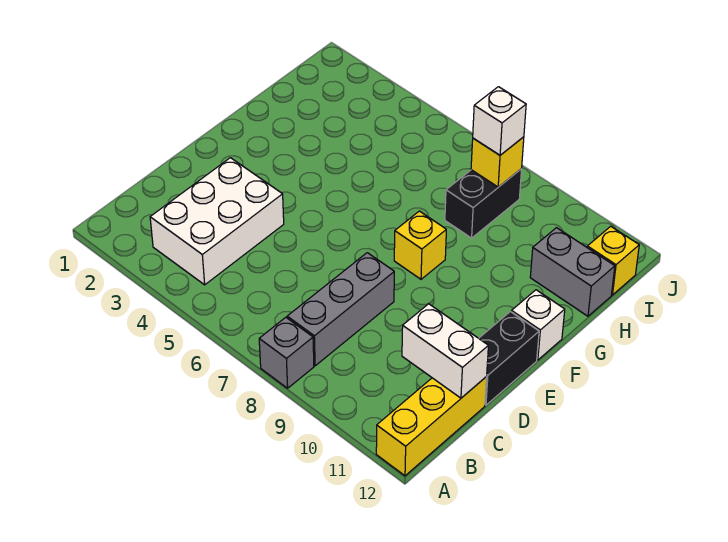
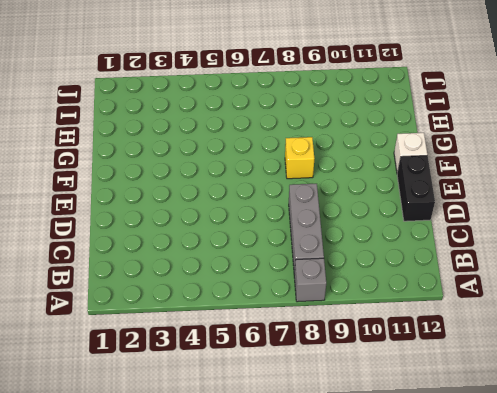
none -> yellow 1x3 brick [376,377,487,476]
none -> white 2x3 brick [150,158,284,285]
none -> black 1x2 brick [445,169,522,238]

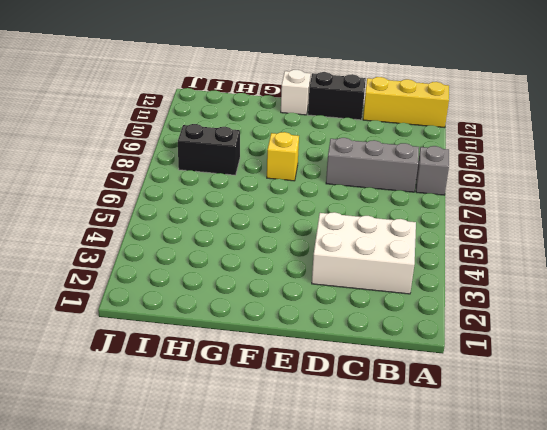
none -> grey 1x2 brick [530,228,615,316]
none -> yellow 1x1 brick [587,226,639,295]
none -> white 1x2 brick [402,304,488,398]

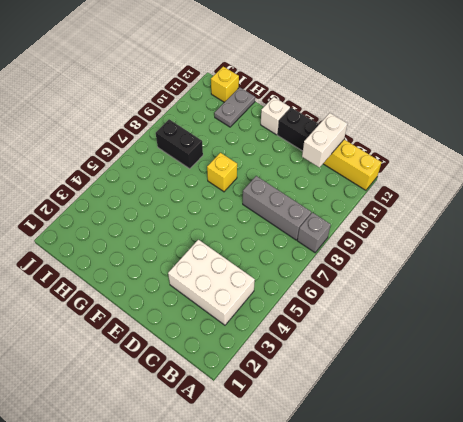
grey 1x2 plate [214,87,255,127] -> grey 1x2 brick [530,228,615,316]
none -> yellow 1x1 brick [471,137,524,187]
none -> white 1x1 brick [473,87,526,155]

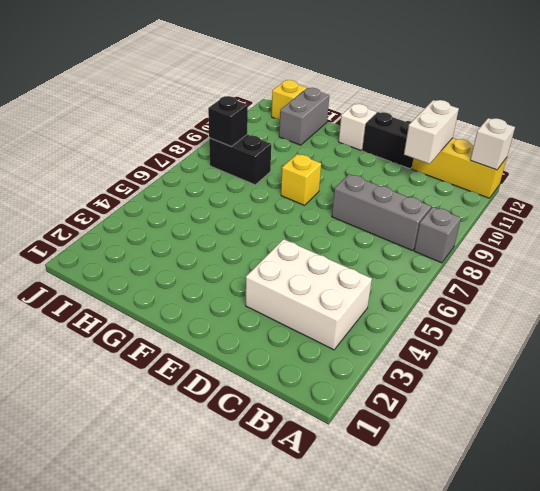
white 1x1 brick [470,118,515,170] -> white 1x1 brick moved to [473,87,526,155]
black 1x1 brick [208,96,248,146] -> yellow 1x1 brick [471,137,524,187]

